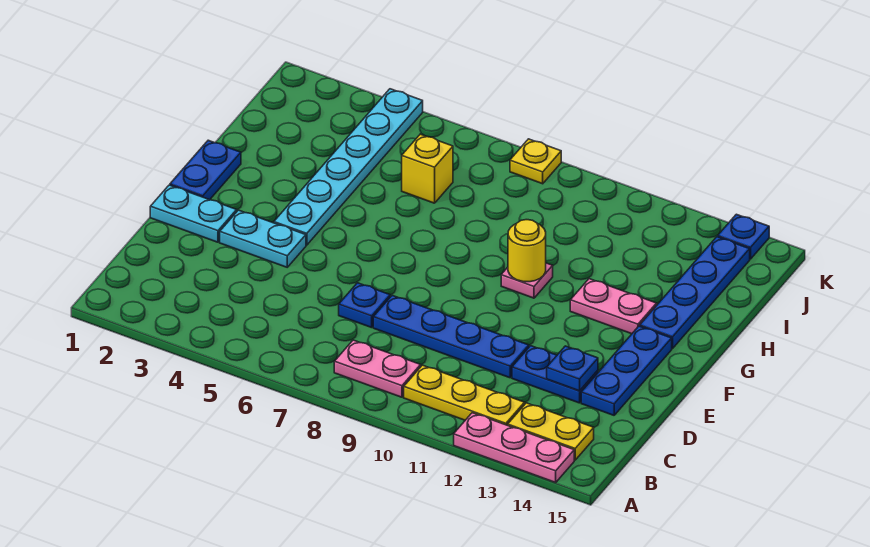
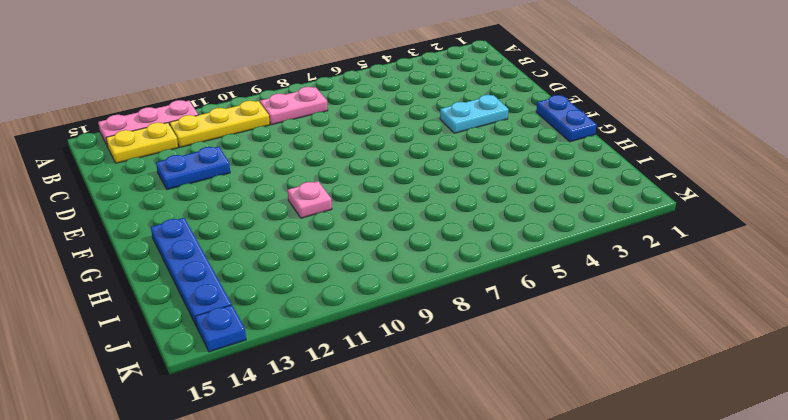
none -> blue 1x1 plate [339,283,390,328]
none -> blue 1x4 plate [373,295,529,378]
none -> blue 1x3 plate [581,326,672,415]

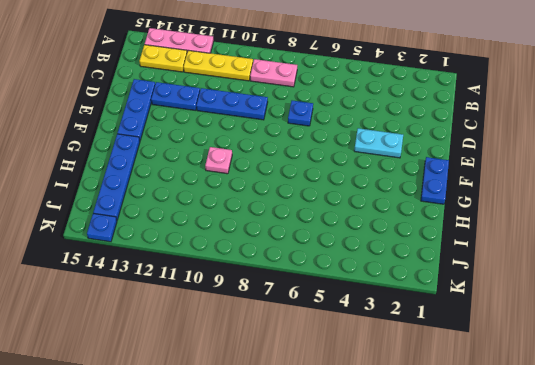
blue 1x3 plate [196,88,268,120] -> blue 1x4 plate [373,295,529,378]
none -> cyan 1x2 plate [150,185,237,242]
none -> cyan 1x6 plate [274,89,423,245]
none -> pink 1x2 plate [570,279,657,334]

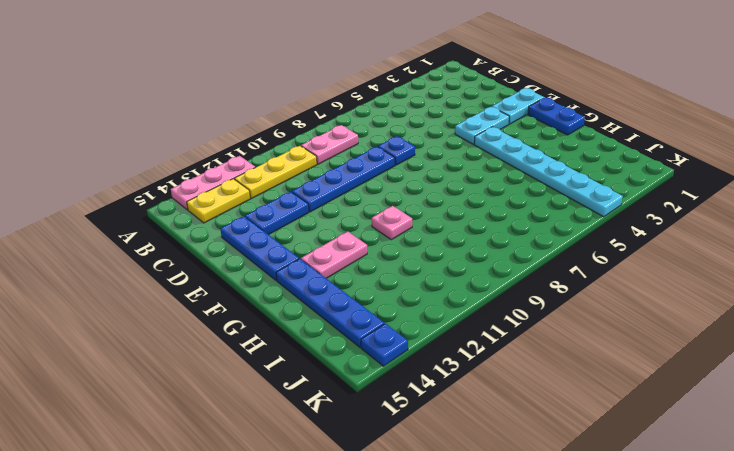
none -> yellow 1x1 brick [402,134,453,203]
none -> yellow 1x1 plate [510,139,561,184]
none -> blue 1x1 plate [547,346,598,391]

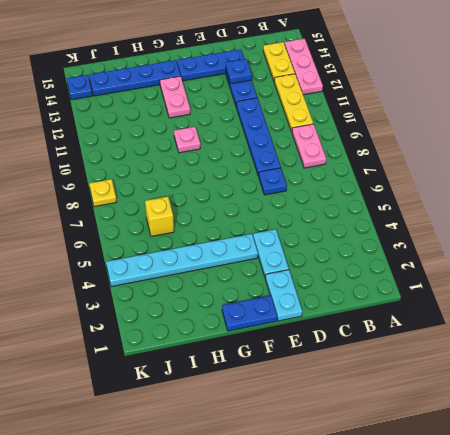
none -> yellow 1x1 round brick [508,220,546,282]

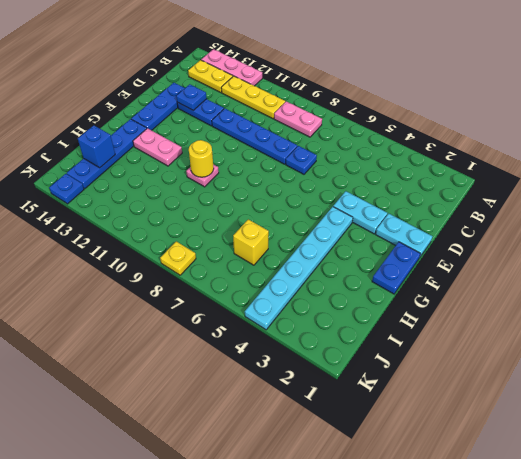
blue 1x1 brick [78,125,115,168] -> none

